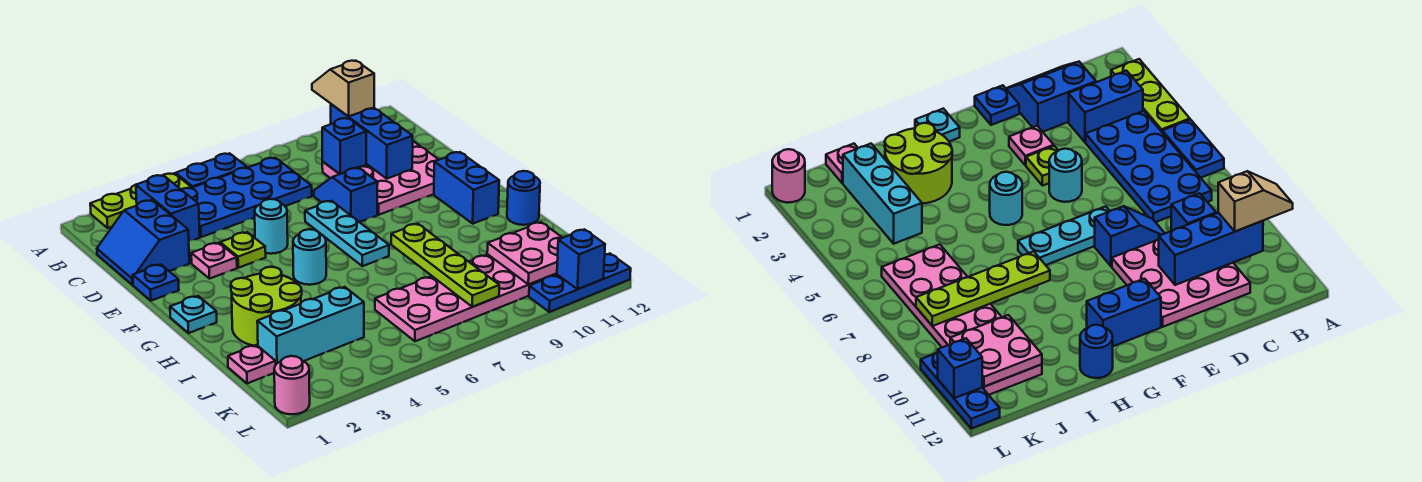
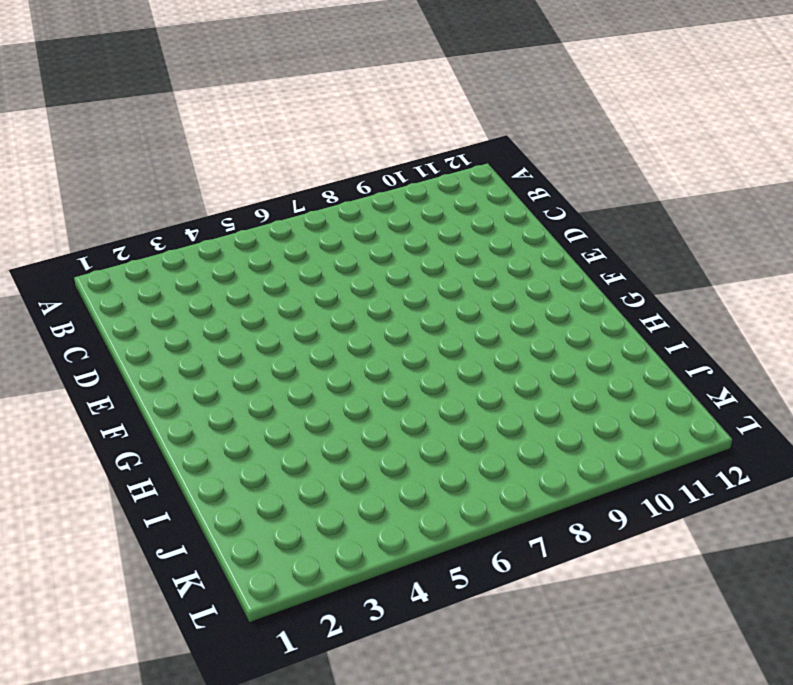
none -> lime 1x3 plate [90,173,191,228]
none -> blue 1x2 plate [176,153,247,188]
none -> blue 1x2 brick [136,175,200,241]

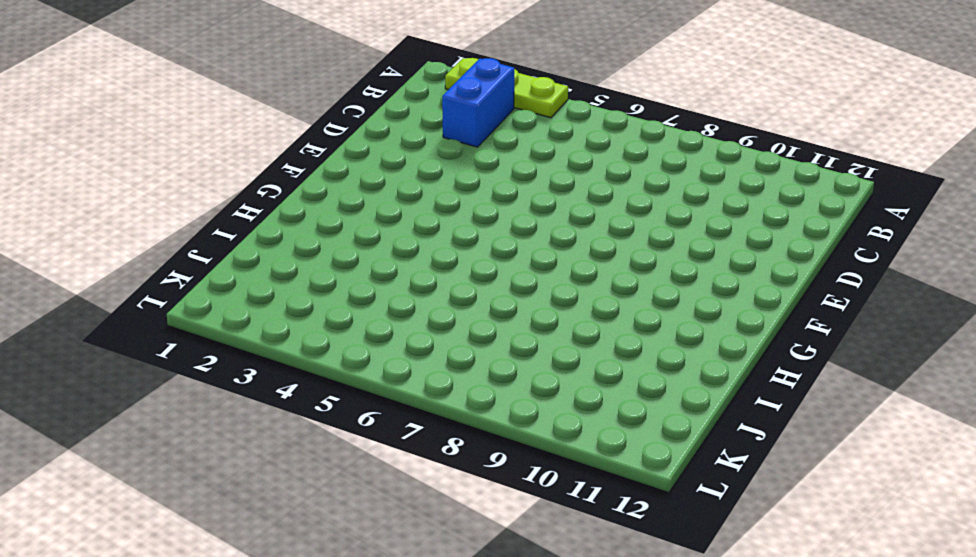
none -> blue 1x2 plate [176,153,247,188]
none -> blue 2x4 plate [181,158,312,237]
none -> blue 2x2 slope [97,200,189,285]

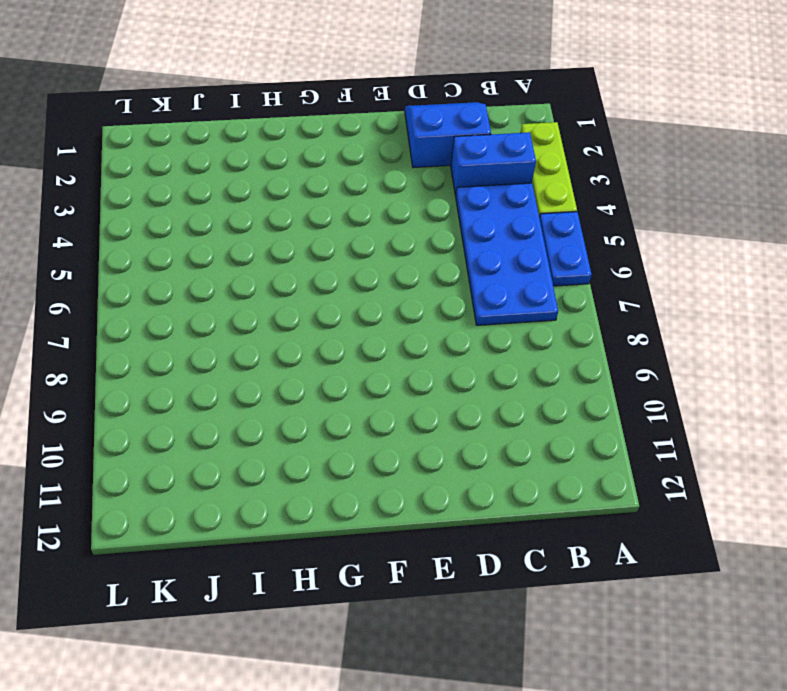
none -> pink 3x3 plate [322,141,439,215]
none -> blue 1x2 slope [314,167,378,222]
none -> blue 1x1 plate [133,264,179,301]

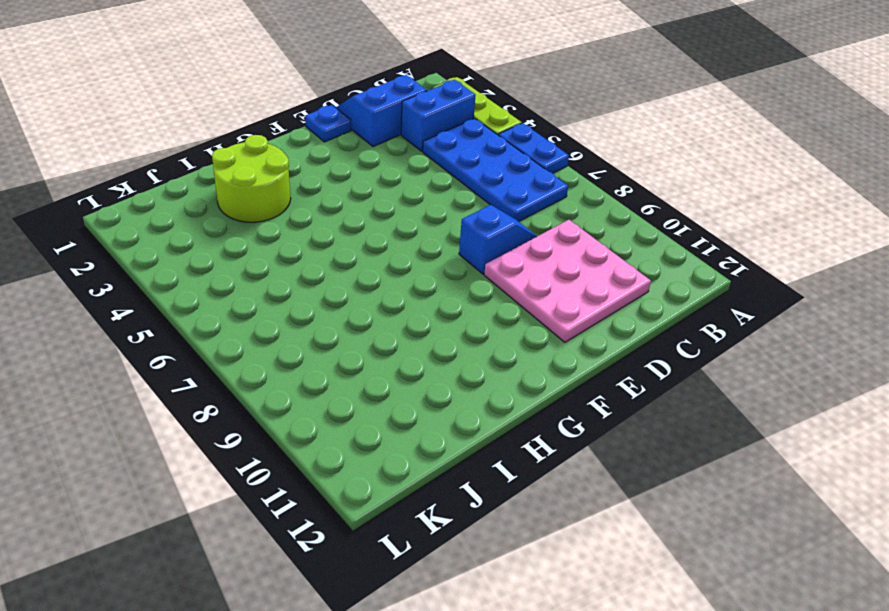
none -> pink 1x1 plate [191,243,237,279]
none -> lime 1x1 plate [220,232,266,268]
none -> cyan 1x1 round brick [255,199,288,254]

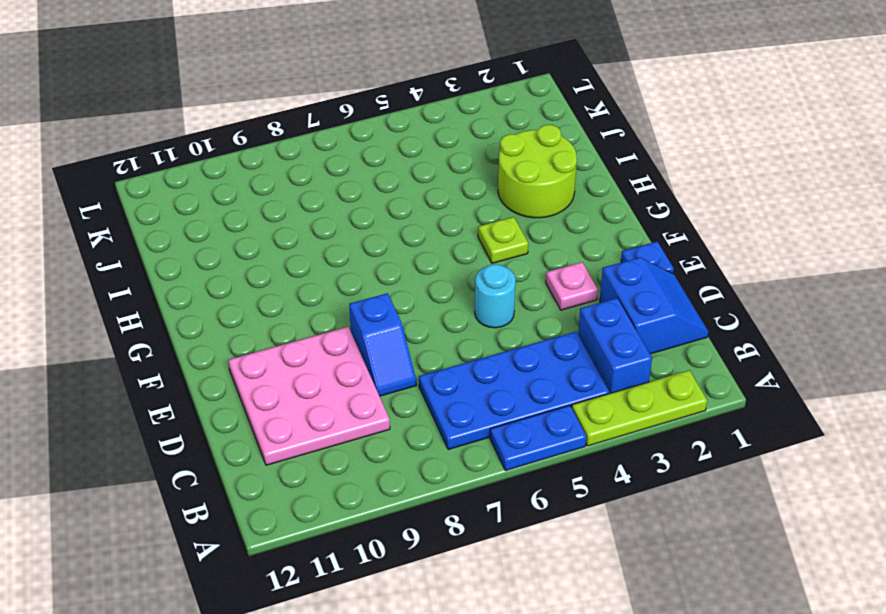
lime 1x1 plate [478,217,528,263] -> lime 1x1 plate moved to [220,232,266,268]
none -> cyan 1x3 plate [305,201,389,266]
none -> blue 1x2 brick [434,152,499,224]
none -> cyan 1x1 plate [170,296,217,333]

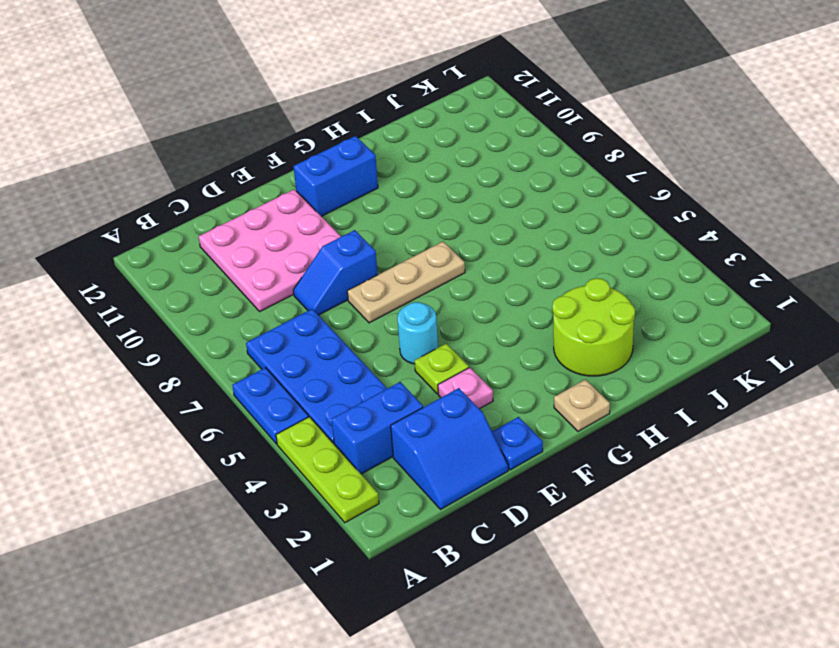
tan 1x3 plate [347,242,465,323] -> cyan 1x3 plate [305,201,389,266]
tan 1x1 plate [554,380,610,431] -> cyan 1x1 plate [170,296,217,333]
none -> cyan 1x1 round brick [293,229,326,285]
none -> blue 1x1 round brick [507,171,540,225]
none -> pink 1x1 plate [228,345,276,383]

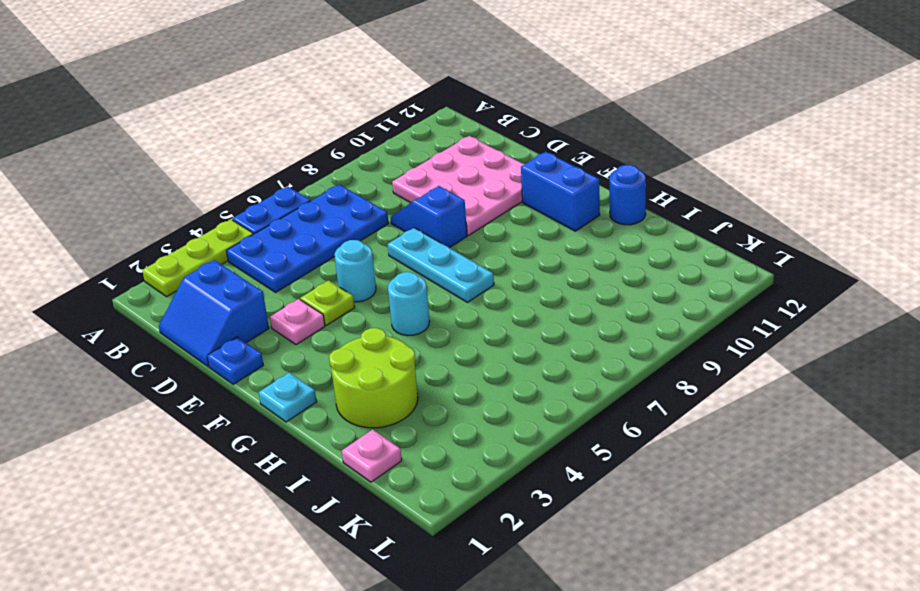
none -> blue 1x2 brick [136,175,200,241]
none -> cyan 1x3 brick [257,287,364,364]
none -> pink 2x6 plate [375,254,557,341]

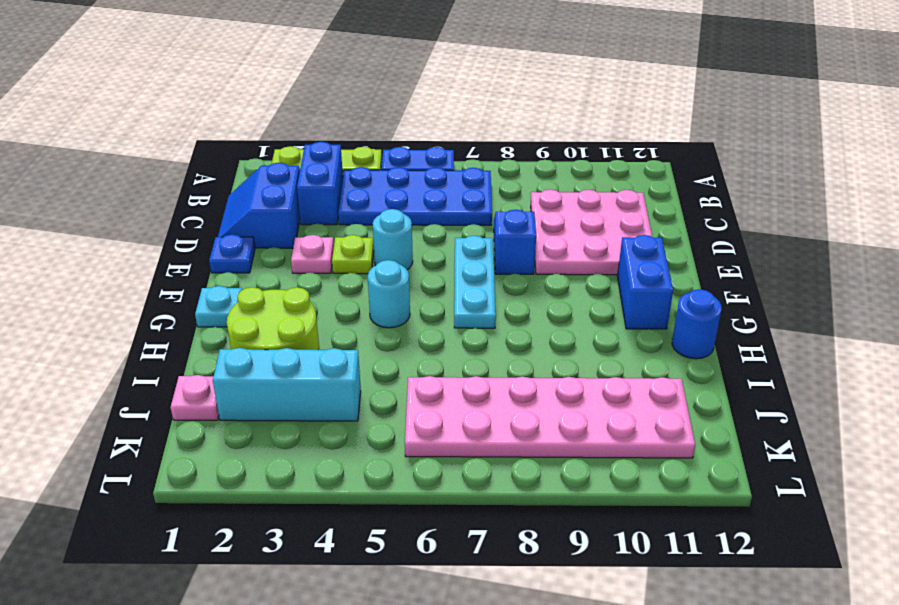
none -> pink 1x1 round brick [274,356,310,414]
none -> blue 1x3 plate [529,254,631,312]
none -> blue 1x3 brick [331,104,413,179]

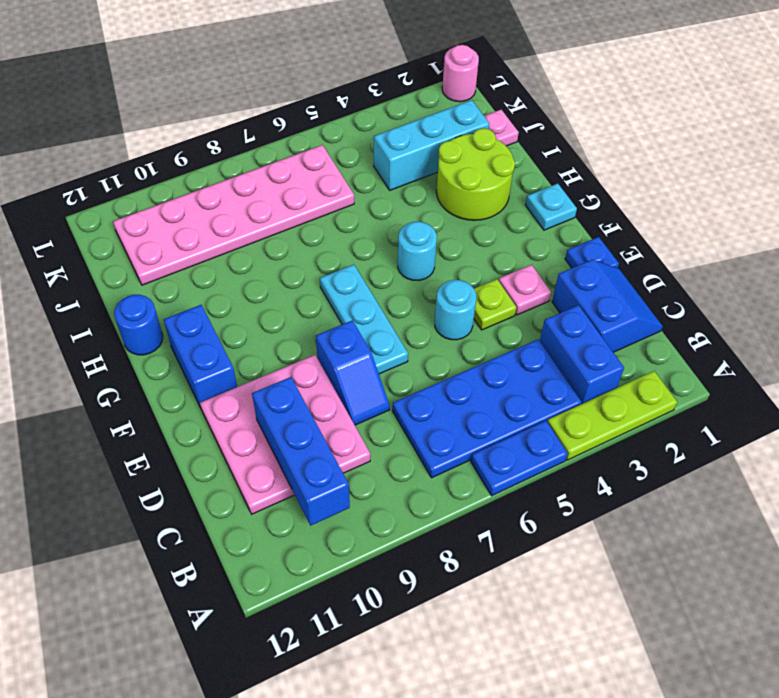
none -> blue 1x3 plate [529,254,631,312]
none -> blue 1x1 brick [322,118,366,174]
none -> lime 1x4 plate [391,224,499,307]

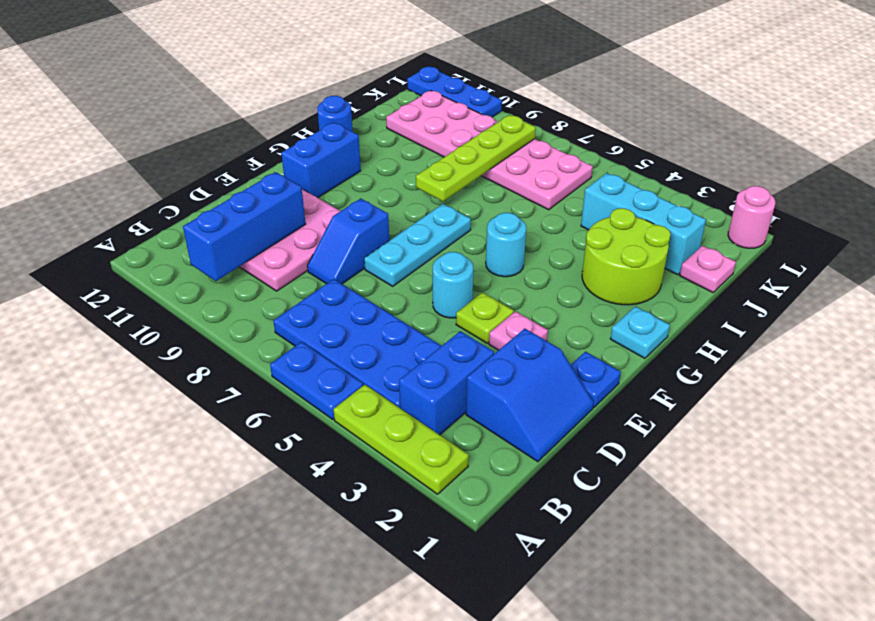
none -> blue 1x1 brick [322,118,366,174]
none -> pink 2x2 plate [487,222,563,284]
none -> blue 1x1 brick [557,229,605,289]

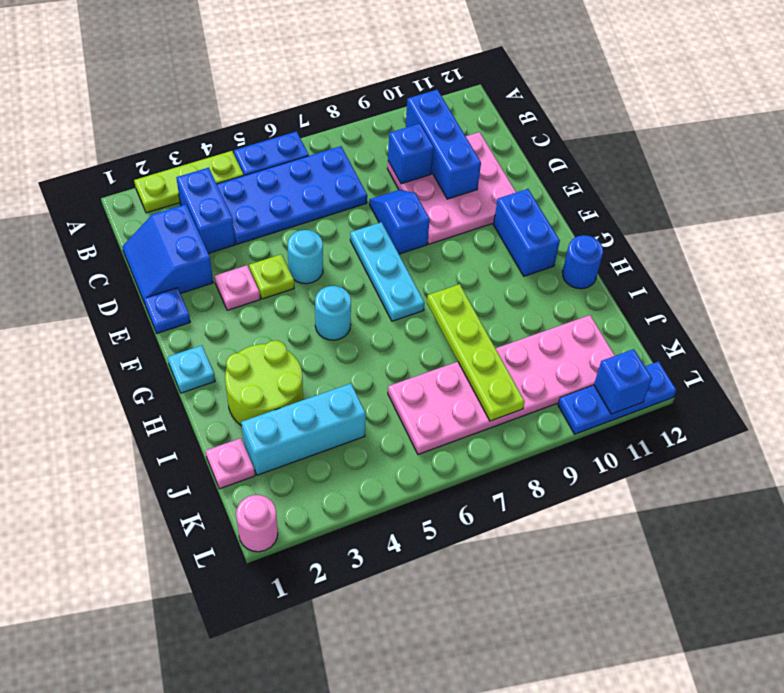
none -> pink 2x2 plate [487,222,563,284]
none -> tan 1x2 slope [312,61,374,117]

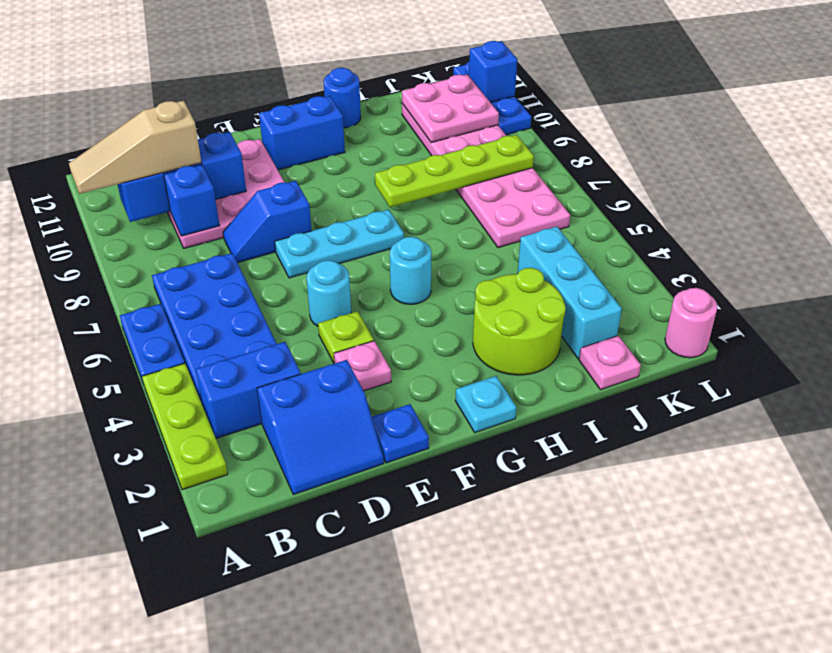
tan 1x3 slope [69,101,201,194] -> tan 1x2 slope [312,61,374,117]

